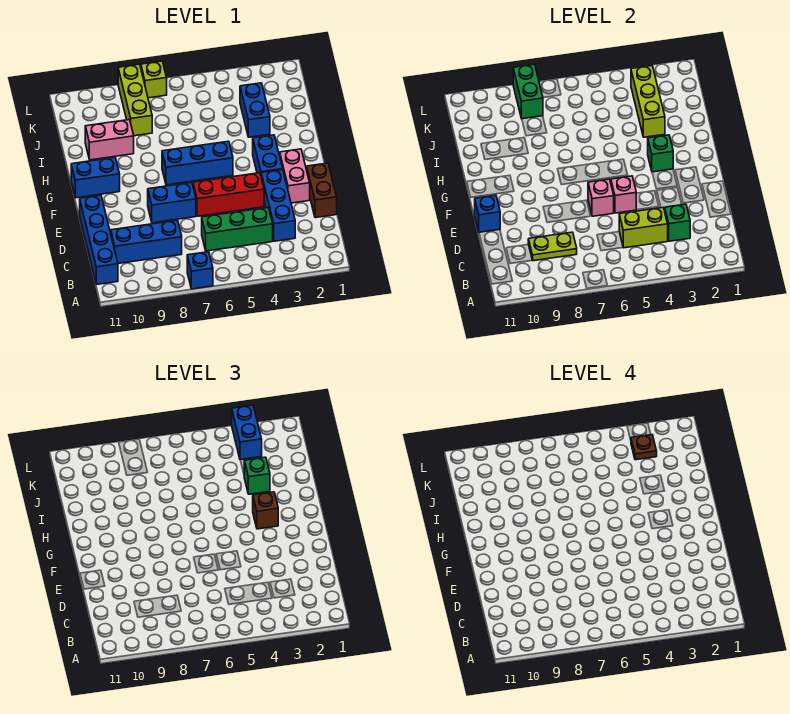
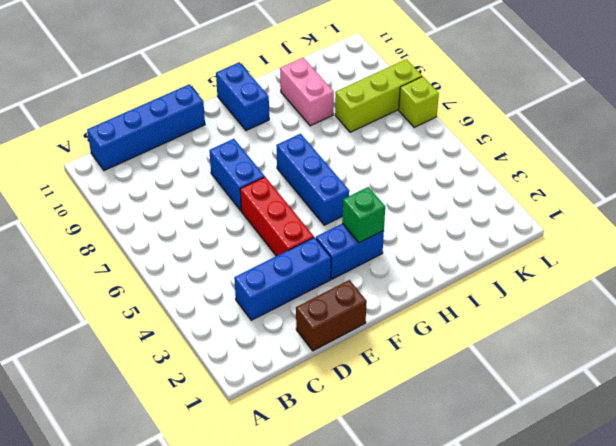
none -> blue 1x1 brick [187,252,213,289]
none -> green 1x3 brick [202,208,273,251]
none -> blue 1x3 brick [111,220,182,263]

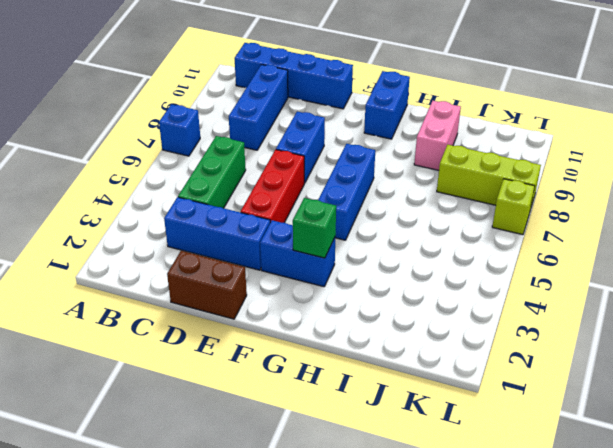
none -> pink 1x2 brick [280,149,310,203]
none -> blue 1x2 brick [240,83,270,137]
none -> green 1x1 brick [665,204,690,241]

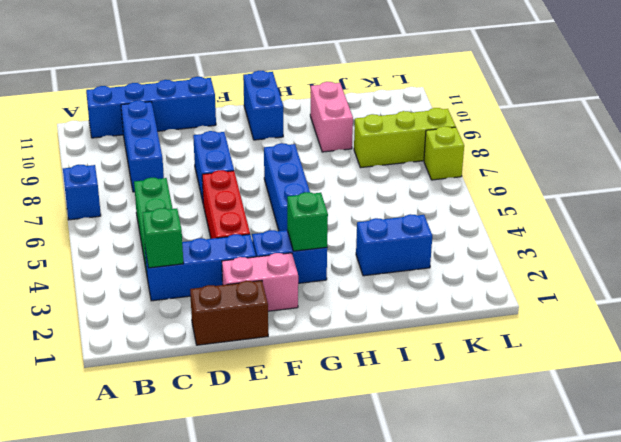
none -> lime 1x2 brick [619,208,668,248]
none -> lime 1x2 plate [528,232,577,261]
none -> pink 1x1 brick [611,176,636,213]

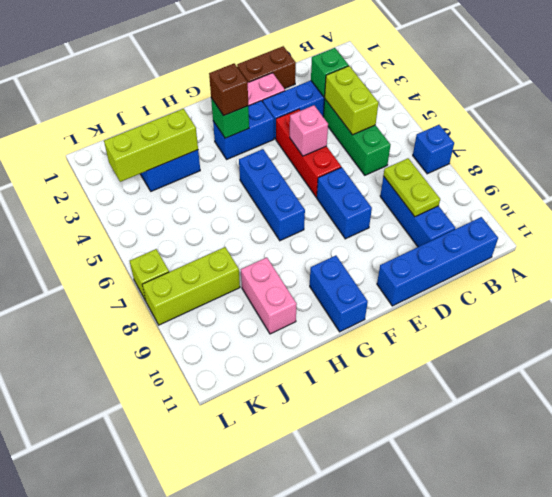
none -> pink 1x1 brick [588,179,614,216]
none -> blue 1x1 brick [475,195,500,232]
none -> green 1x2 brick [513,64,543,119]

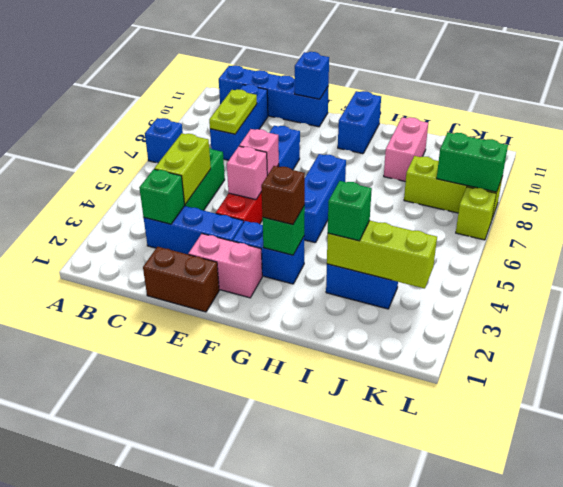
none -> blue 1x2 brick [232,405,262,460]
none -> brown 1x1 plate [631,435,657,460]

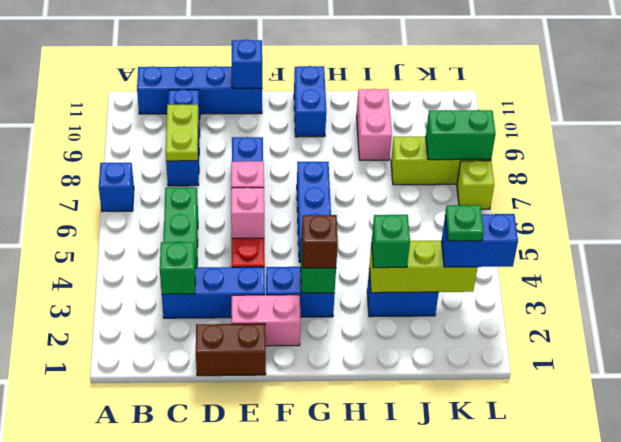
green 1x1 plate [445,205,484,241] -> brown 1x1 plate [631,435,657,460]
none -> lime 1x2 brick [619,208,668,248]

